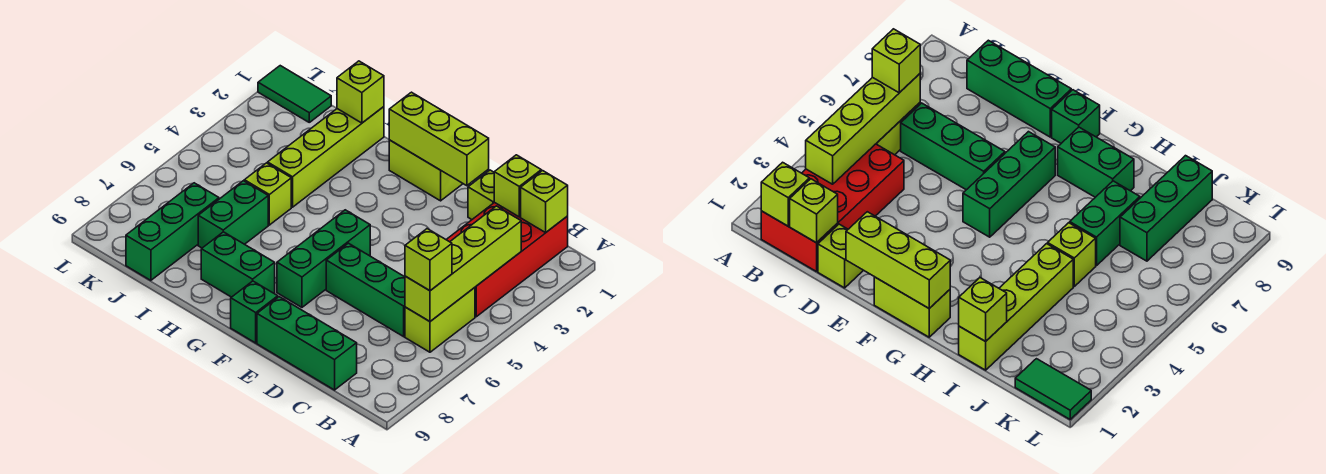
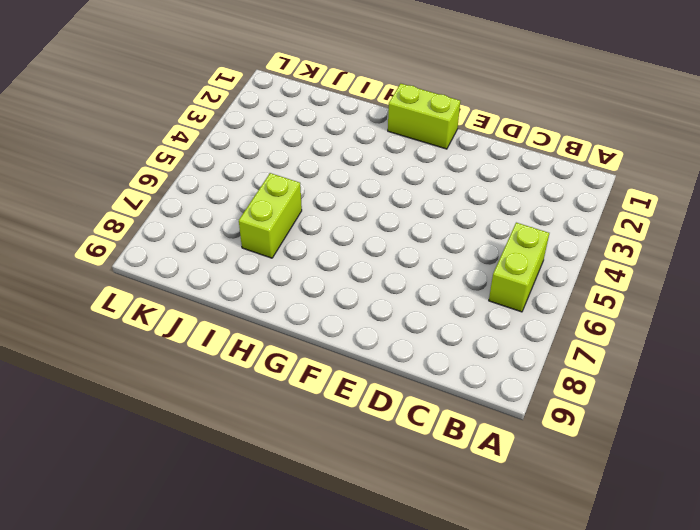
lime 1x2 brick [239,173,302,258] -> green 1x2 brick [198,181,268,248]
none -> red 2x4 brick [446,202,568,317]
none -> green 1x3 brick [326,243,405,337]
none -> green 1x3 brick [257,297,357,390]

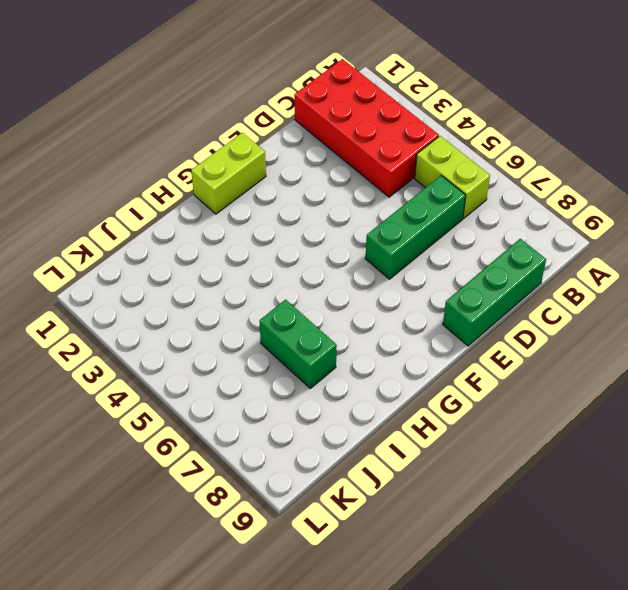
none -> lime 1x1 brick [468,170,494,219]
none -> green 1x3 brick [277,210,370,307]
none -> green 1x1 brick [231,281,278,343]

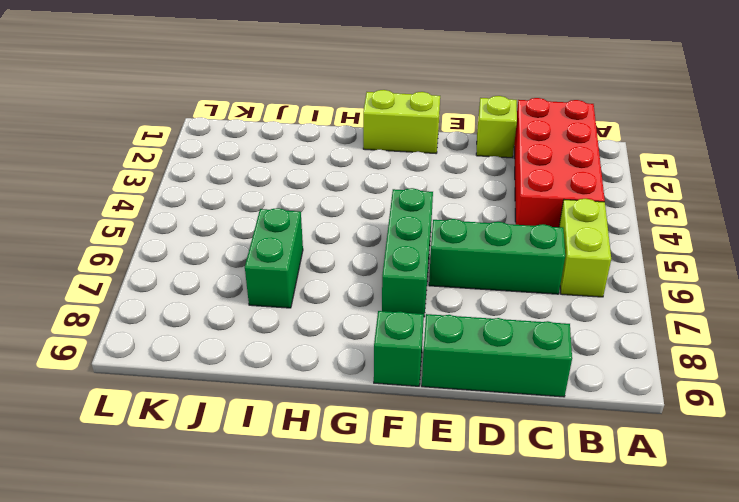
none -> green 1x2 brick [201,232,275,297]
none -> lime 1x4 brick [268,107,384,207]
none -> lime 1x1 brick [244,163,291,225]

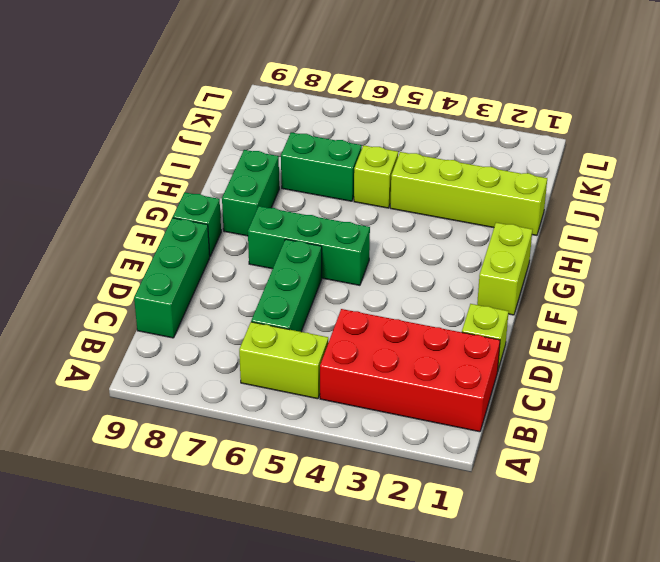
none -> green 1x3 brick [126,183,219,280]
none -> green 1x2 tile [258,66,331,122]
none -> lime 1x1 brick [521,171,568,233]

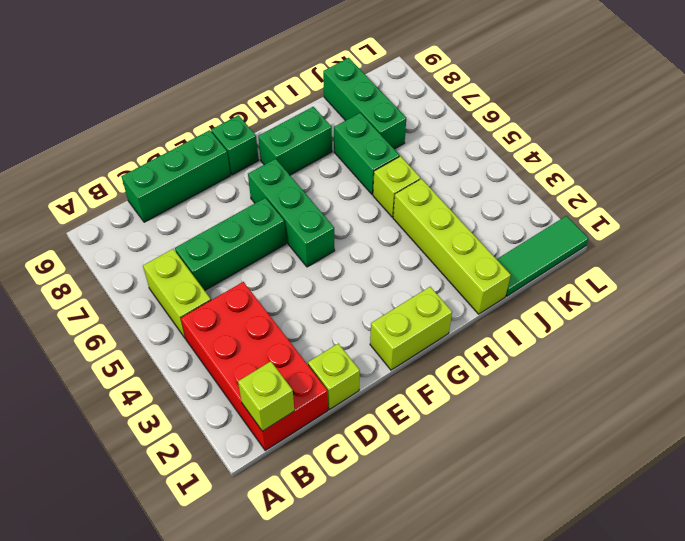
green 1x3 tile [497,216,588,296] -> green 1x2 tile [258,66,331,122]
none -> lime 1x4 brick [405,206,521,321]
none -> lime 1x1 brick [494,155,541,217]
none -> lime 1x3 brick [389,92,489,186]

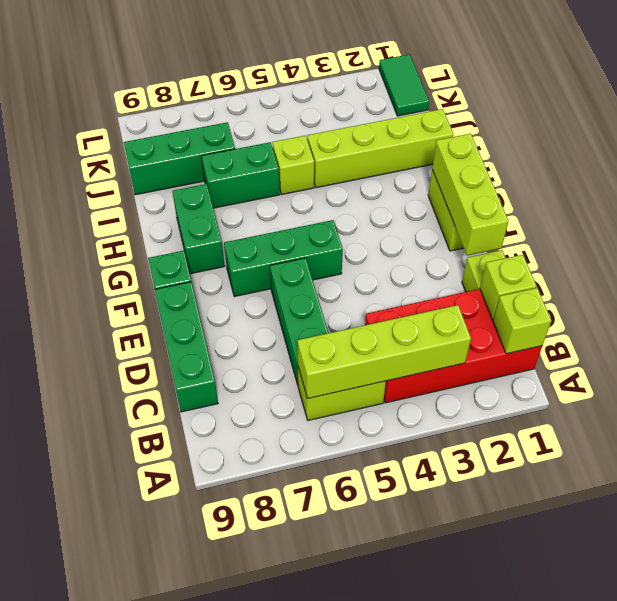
none -> lime 1x1 brick [337,61,384,123]
none -> lime 1x1 brick [405,229,452,291]

